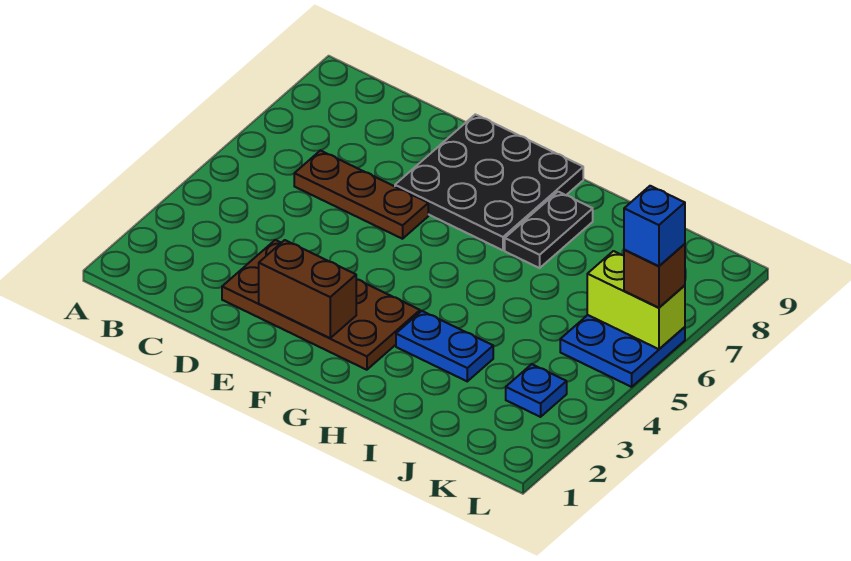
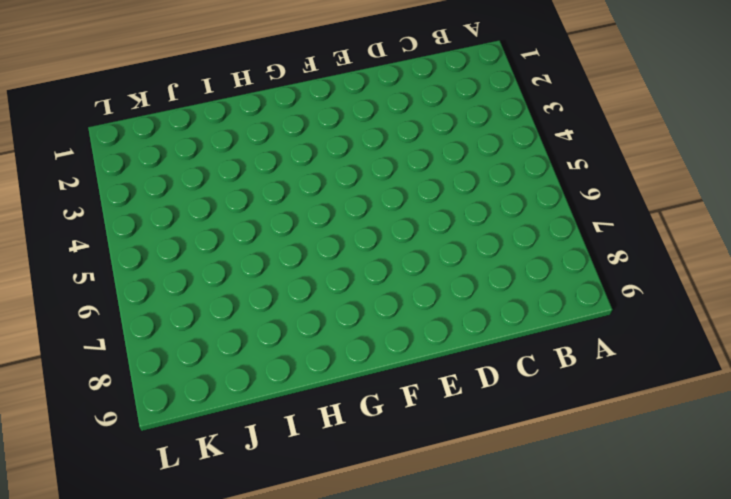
none -> brown 1x3 plate [294,150,428,239]
none -> brown 2x4 plate [222,240,420,370]

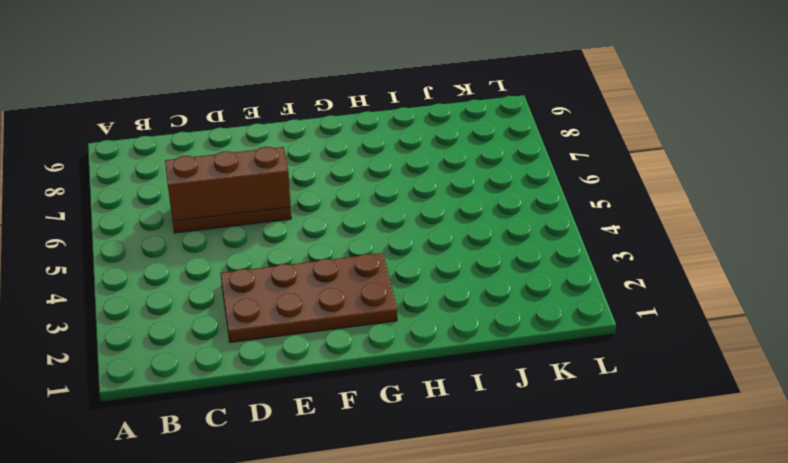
brown 1x3 brick [165,147,291,221] -> none
none -> black 3x3 plate [395,114,583,250]
none -> blue 1x2 plate [396,311,493,381]

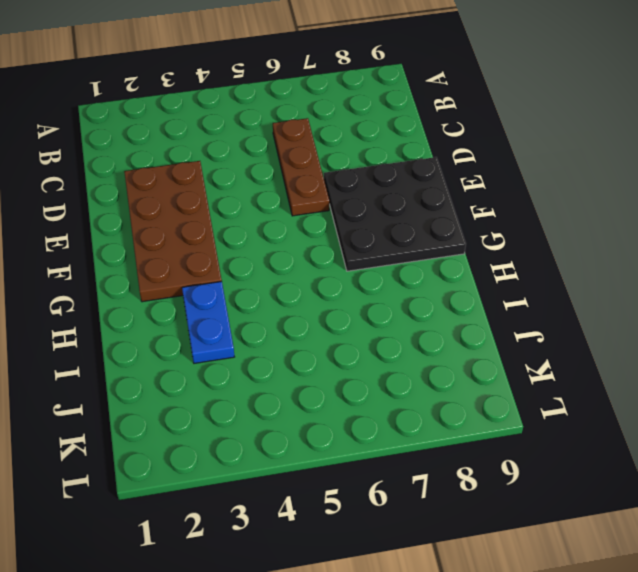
none -> black 1x2 plate [505,192,593,268]
none -> blue 1x1 plate [506,364,567,417]

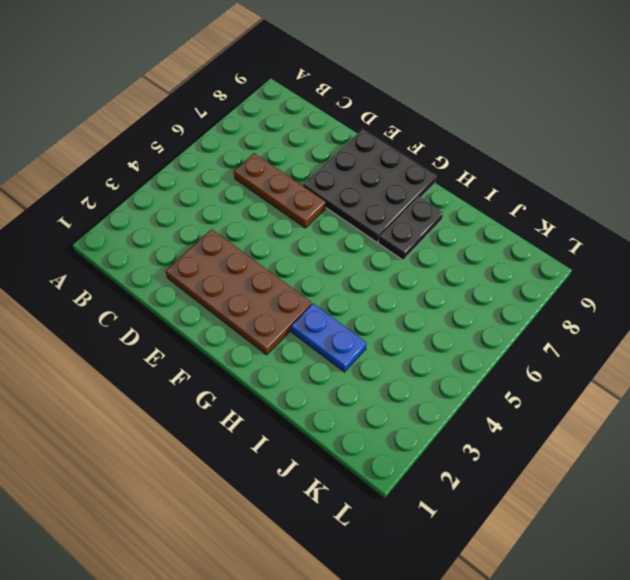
none -> blue 1x1 plate [506,364,567,417]
none -> blue 2x2 plate [560,315,685,387]

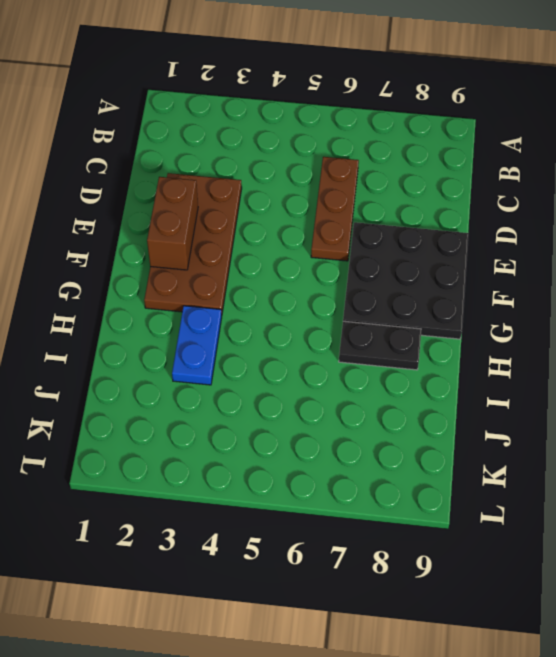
none -> blue 1x1 plate [506,364,567,417]
none -> blue 2x2 plate [560,315,685,387]

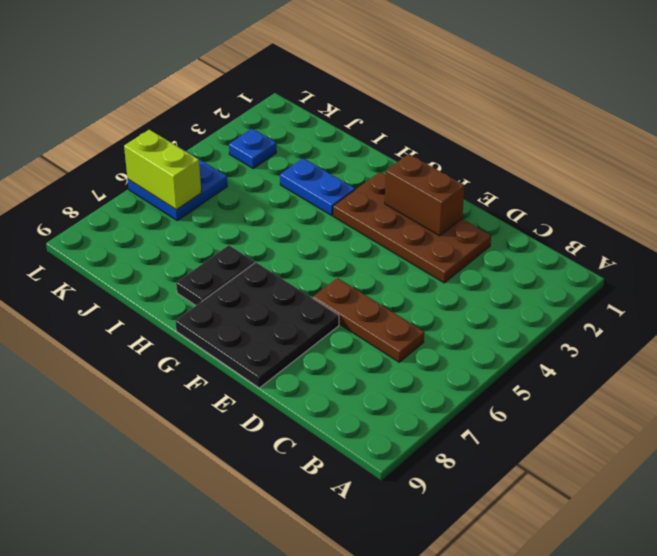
none -> brown 1x1 brick [624,244,685,308]
none -> blue 1x1 brick [624,186,685,266]

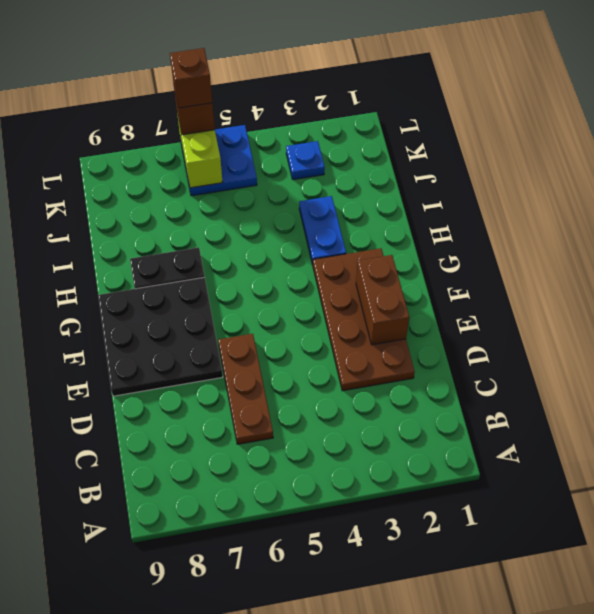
brown 1x1 brick [170,48,212,108] -> blue 1x1 brick [624,186,685,266]

